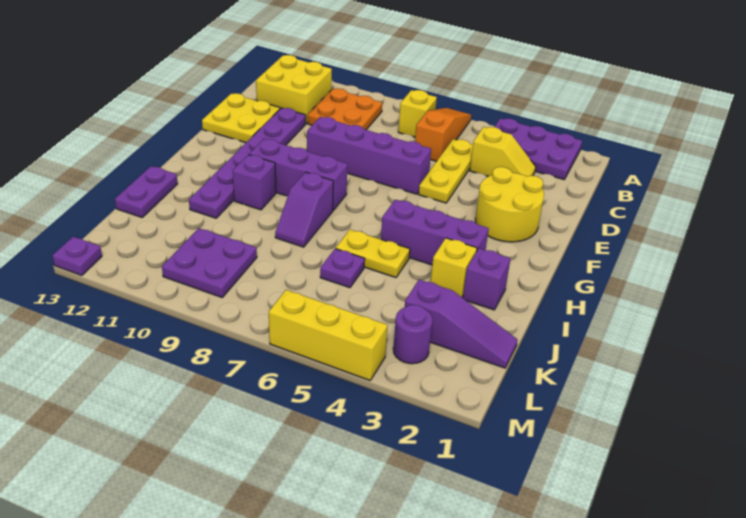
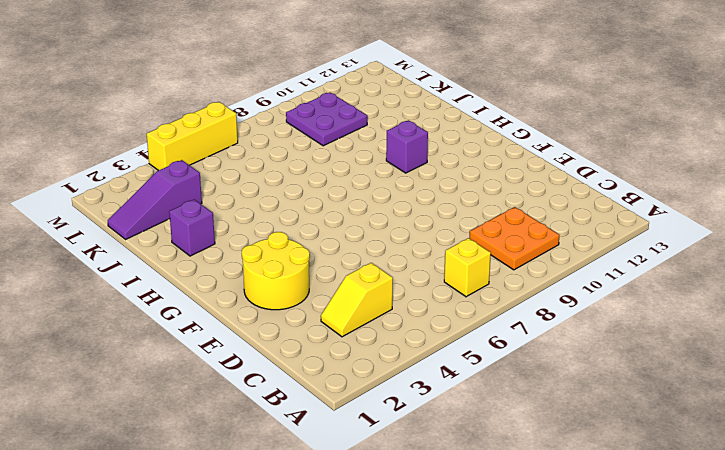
none -> purple 2x3 plate [495,118,582,180]
none -> orange 1x3 slope [415,108,471,161]
none -> yellow 2x2 brick [256,55,332,123]

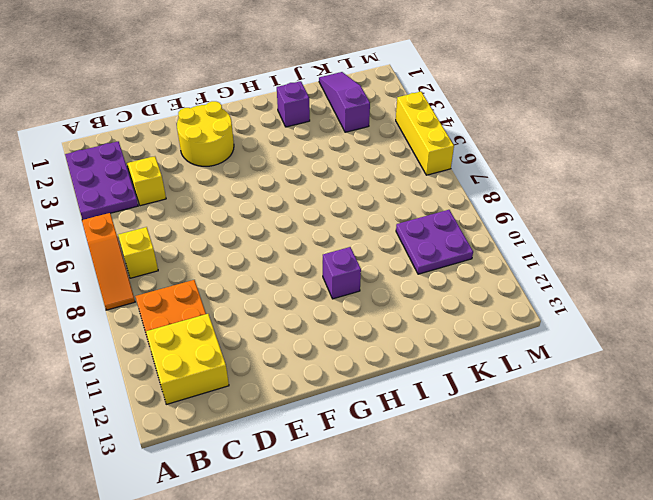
orange 1x3 slope [82,213,135,310] -> orange 1x3 slope turned to [415,108,471,161]
none -> yellow 1x3 plate [419,139,473,203]
none -> purple 1x6 plate [189,108,306,218]
none -> yellow 2x2 plate [202,93,280,143]

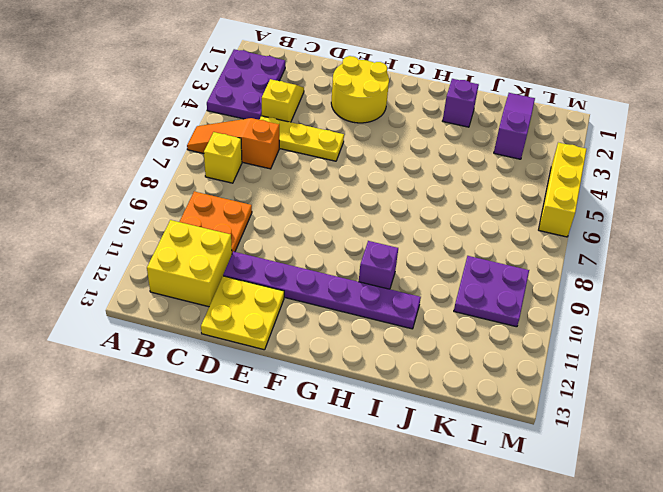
none -> purple 1x4 brick [307,117,431,194]
none -> purple 1x3 brick [249,139,348,210]
none -> purple 1x3 brick [381,200,489,265]

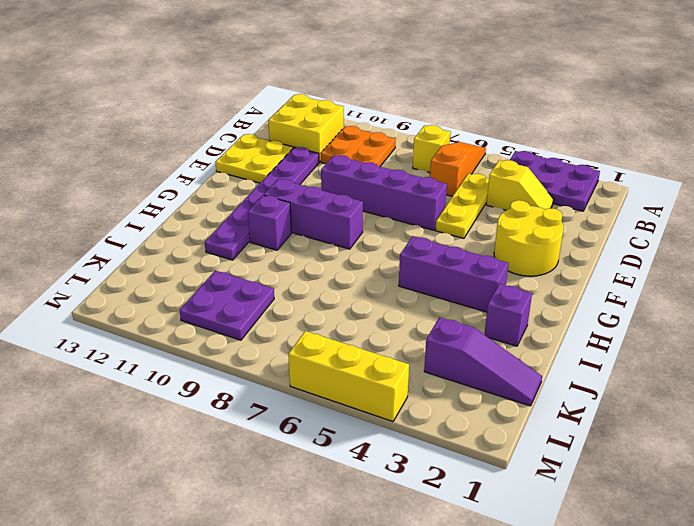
none -> purple 1x2 slope [275,172,333,247]
none -> yellow 1x1 brick [431,238,477,297]
none -> yellow 1x2 plate [336,230,410,277]

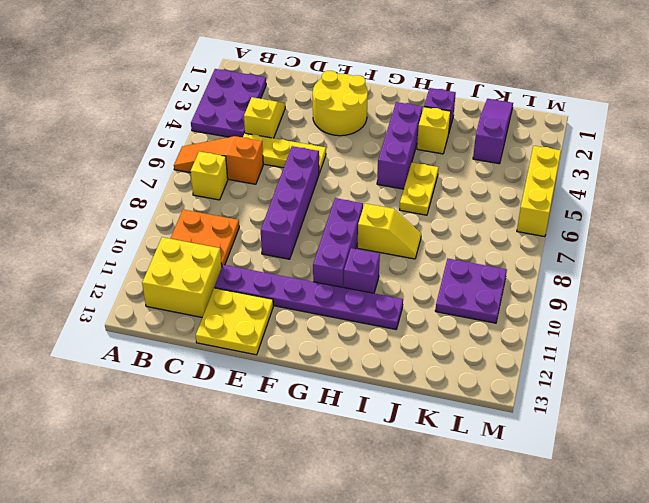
yellow 1x2 slope [357,204,421,259] -> purple 1x2 slope [275,172,333,247]
none -> purple 1x2 plate [115,166,178,217]
none -> purple 1x1 plate [320,249,365,288]
none -> purple 1x1 round brick [393,305,432,364]

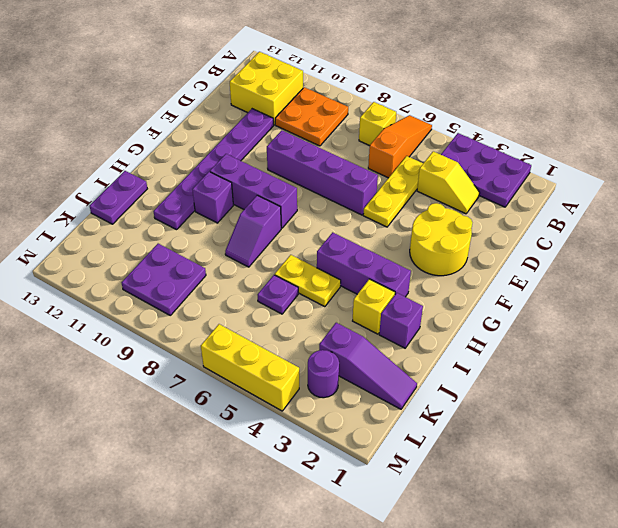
none -> yellow 2x2 plate [202,93,280,143]
none -> purple 1x1 plate [52,237,102,275]

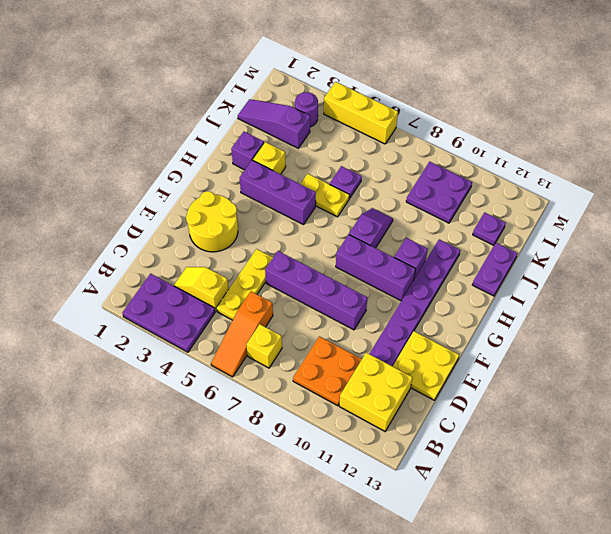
purple 1x1 plate [473,212,506,245] -> purple 1x1 plate moved to [52,237,102,275]

